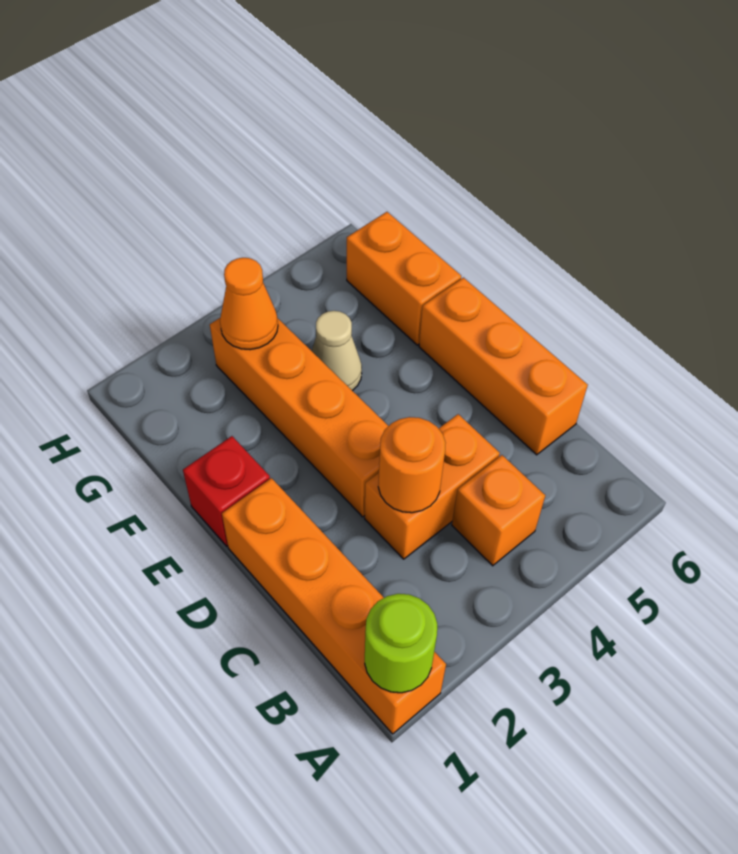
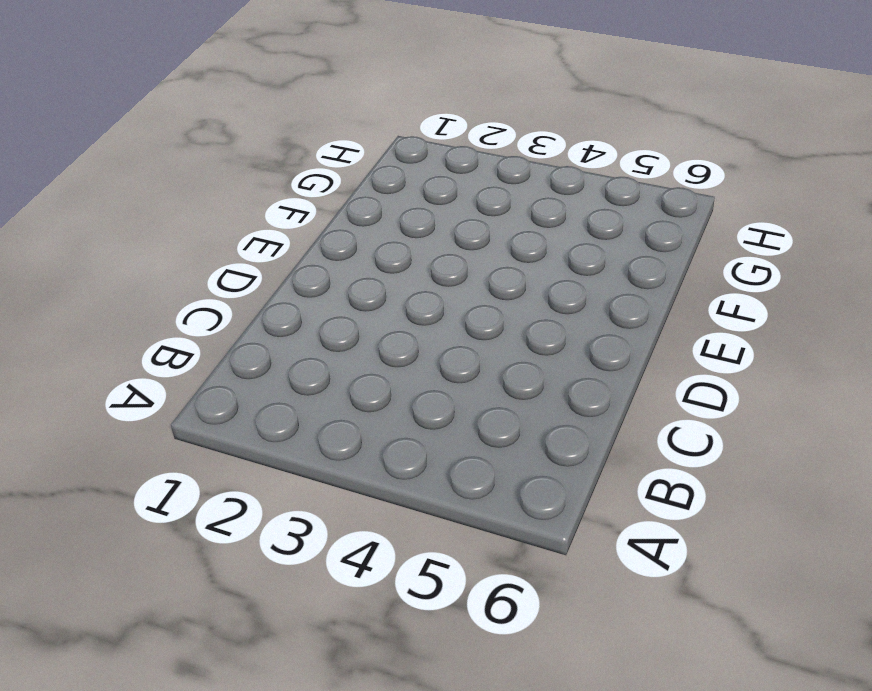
none -> orange 1x4 brick [222,478,446,734]
none -> orange 1x1 brick [452,455,545,566]

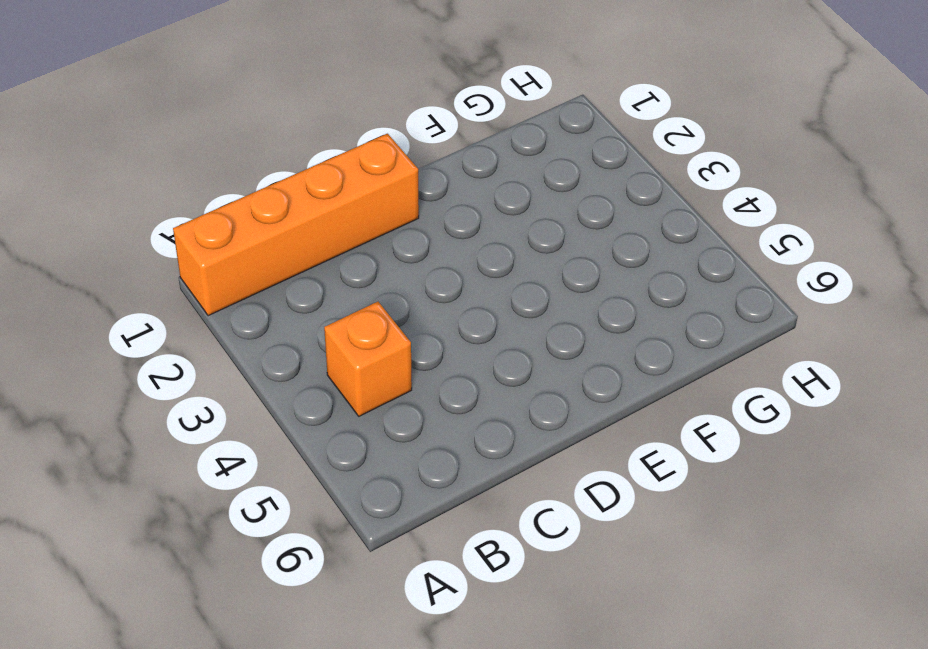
none -> orange 1x2 brick [365,414,500,559]
none -> orange 1x3 brick [419,278,588,455]

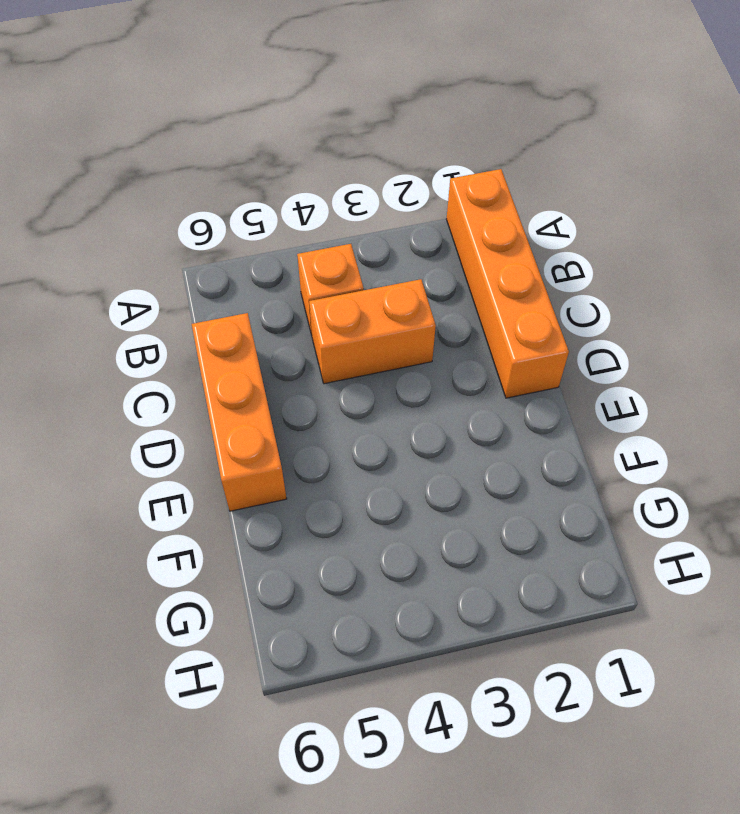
none -> orange 1x4 brick [210,318,388,517]
none -> red 1x1 brick [183,436,270,546]

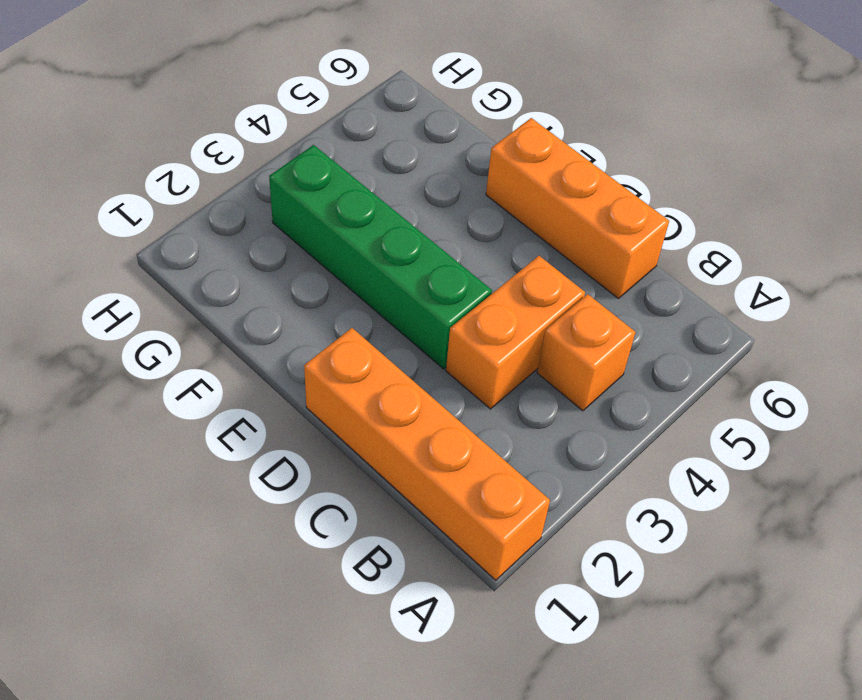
green 1x4 brick [269,145,492,369] -> orange 1x4 brick [210,318,388,517]
none -> red 1x1 brick [183,436,270,546]
none -> tan 1x1 cone [312,311,362,391]

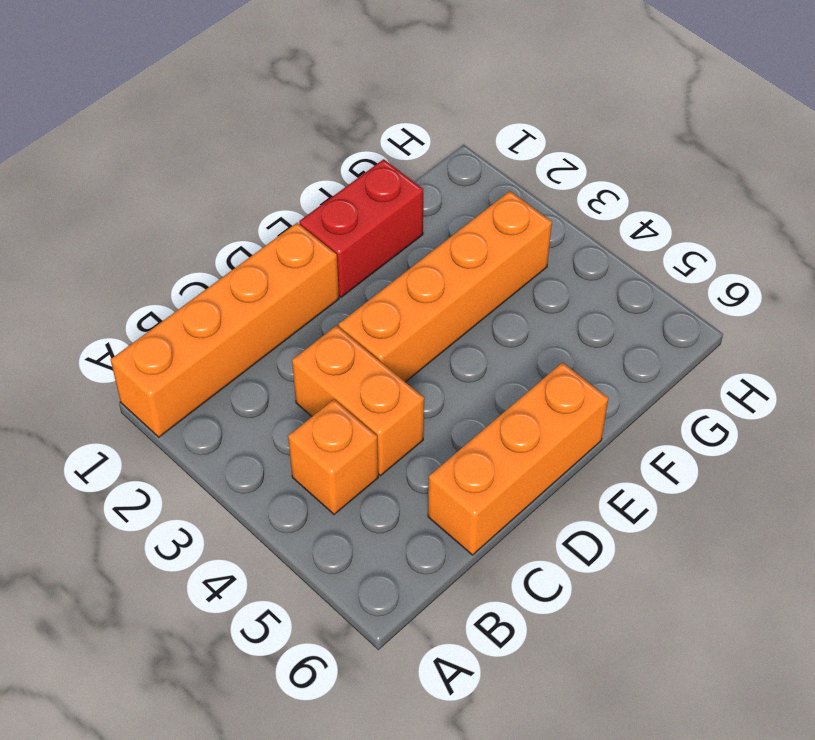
red 1x2 brick [299,159,423,297] -> red 1x1 brick [183,436,270,546]
none -> tan 1x1 cone [312,311,362,391]
none -> orange 1x2 brick [347,212,461,345]

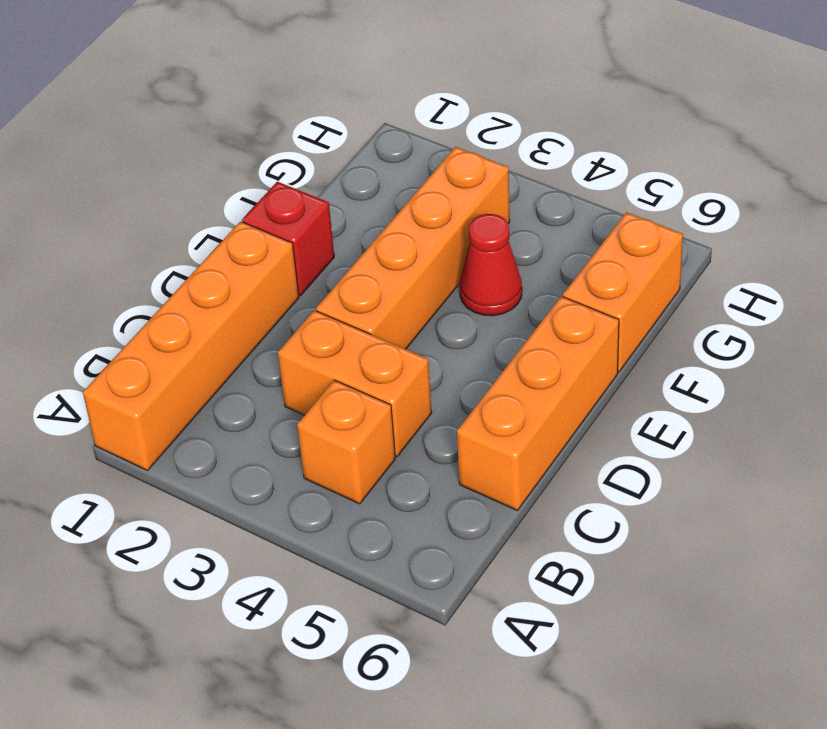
red 1x1 cone [460,214,522,316] -> tan 1x1 cone [312,311,362,391]
none -> lime 1x1 round brick [365,594,437,693]
none -> orange 1x1 round brick [378,417,446,513]

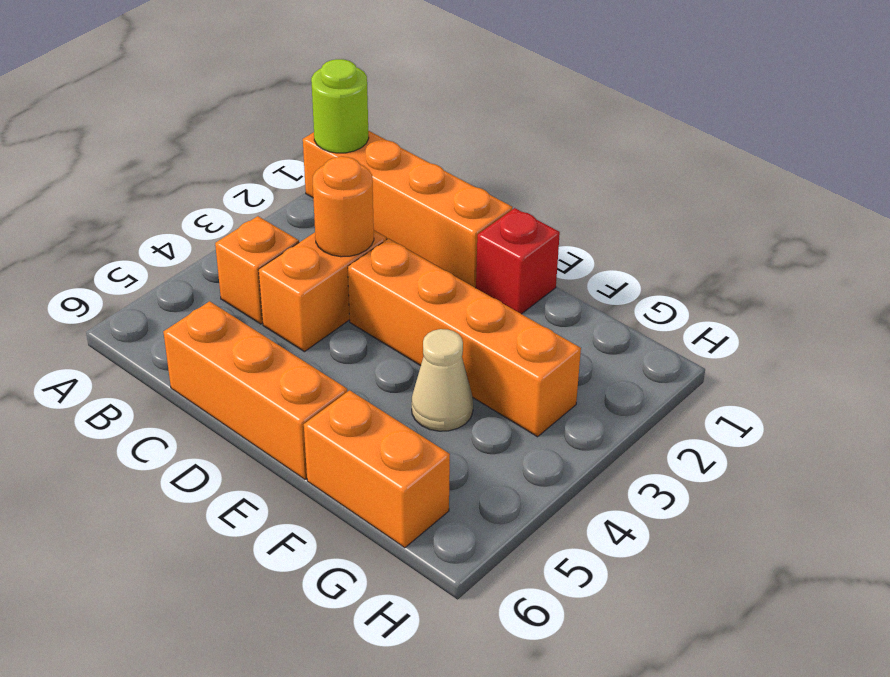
none -> orange 1x1 cone [220,258,278,350]

